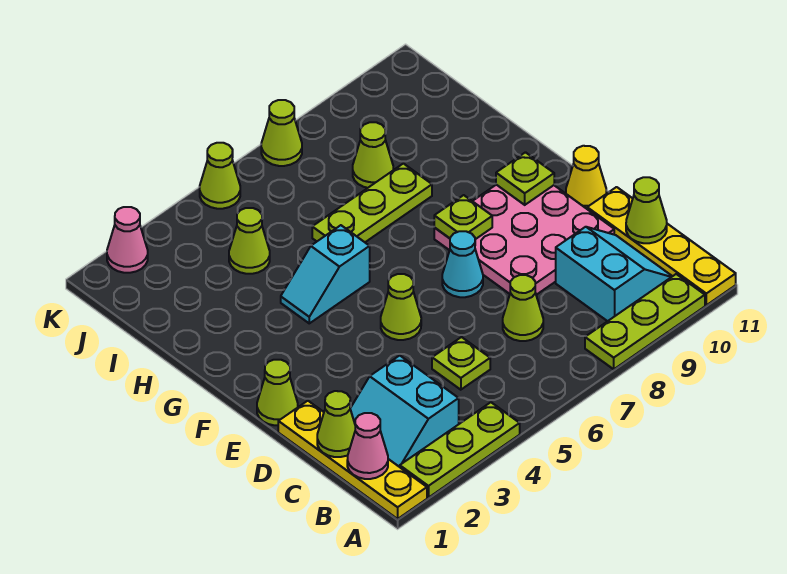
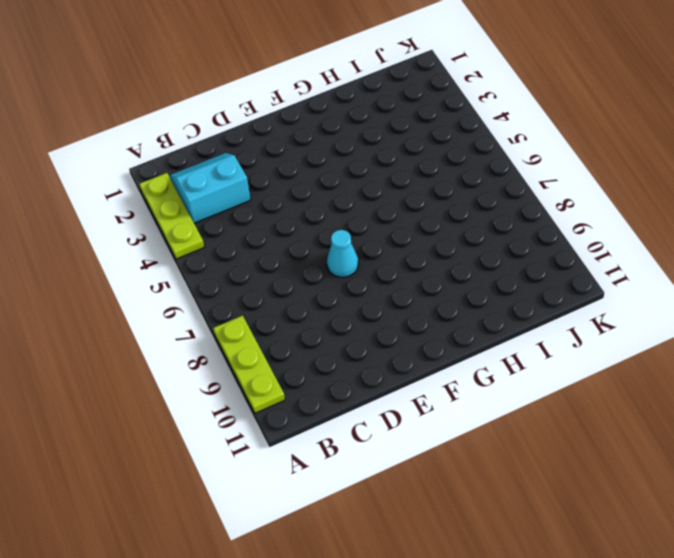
none -> yellow 1x4 plate [278,401,427,519]
none -> yellow 1x4 plate [587,187,736,305]
none -> cyan 2x2 slope [556,227,672,321]

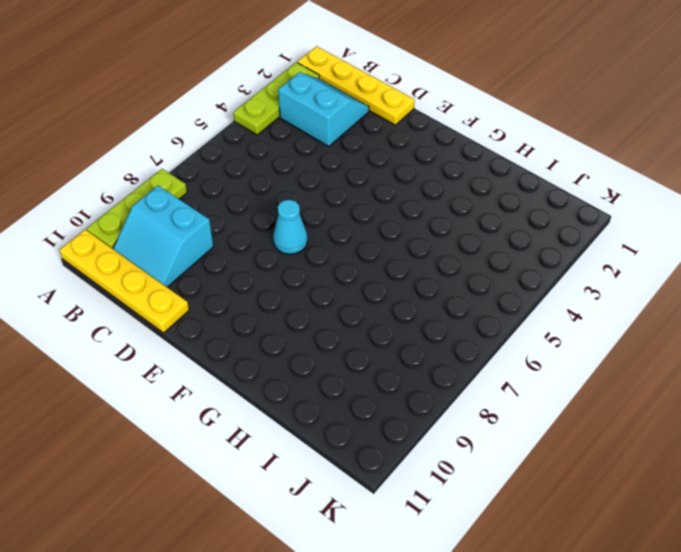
none -> lime 1x1 plate [432,337,490,390]
none -> lime 1x1 cone [503,275,543,341]
none -> pink 3x3 plate [434,185,614,295]

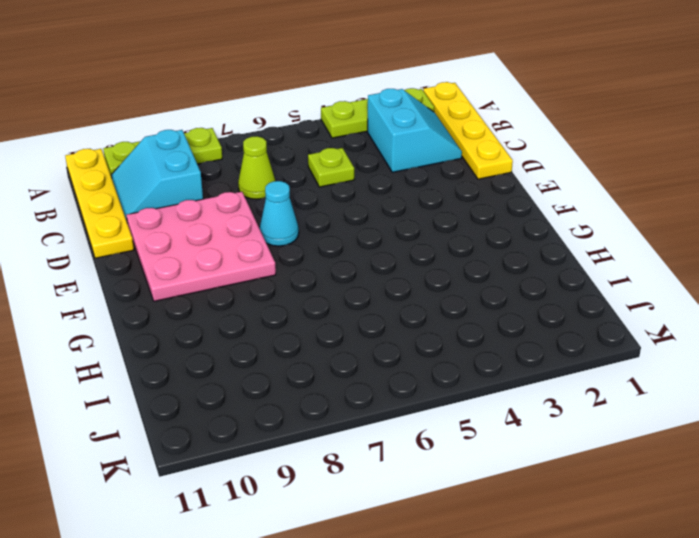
none -> lime 1x1 cone [257,360,298,425]
none -> lime 1x1 cone [381,274,421,340]
none -> yellow 1x1 cone [566,146,606,209]

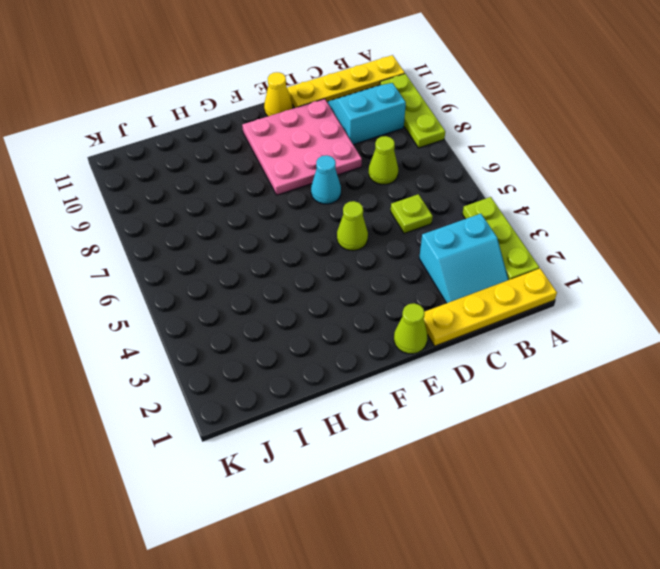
none -> cyan 1x2 slope [281,225,370,323]
none -> lime 1x3 plate [312,164,432,242]
none -> lime 1x1 cone [229,208,270,274]

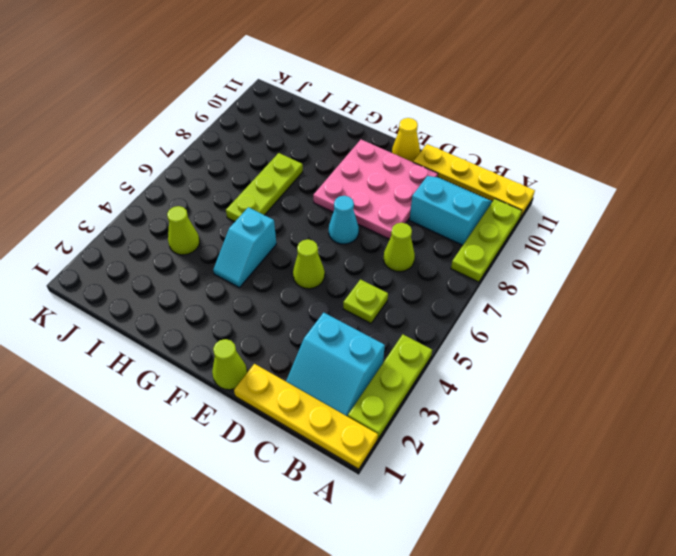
none -> lime 1x1 cone [353,122,393,188]
none -> pink 1x1 cone [107,207,148,273]
none -> lime 1x1 cone [200,143,240,209]

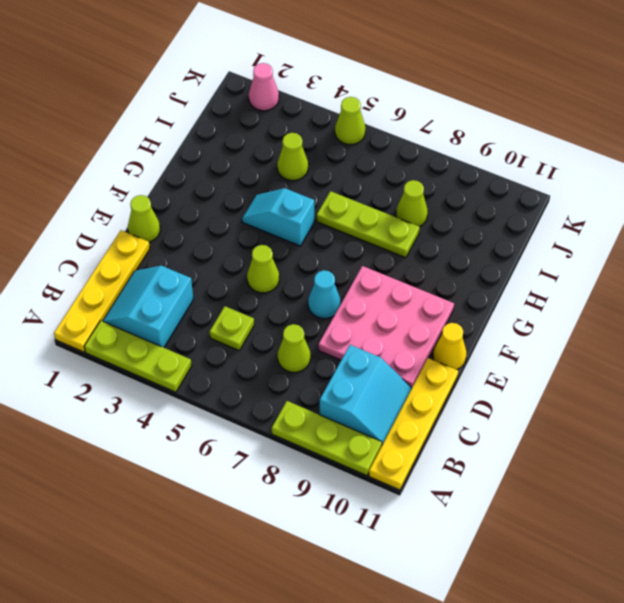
none -> lime 1x1 cone [261,100,302,166]
none -> pink 1x1 cone [347,413,388,479]
none -> lime 1x1 cone [317,391,355,457]

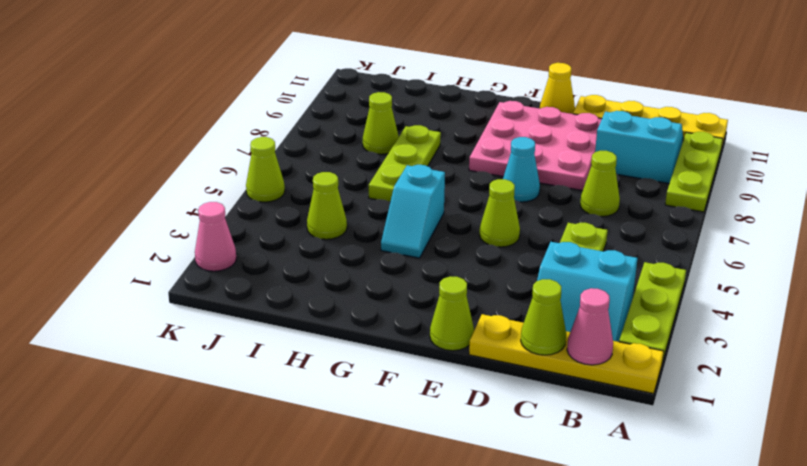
none -> lime 1x1 cone [261,100,302,166]
none -> lime 1x1 cone [626,177,667,243]
none -> lime 1x1 plate [434,195,492,239]

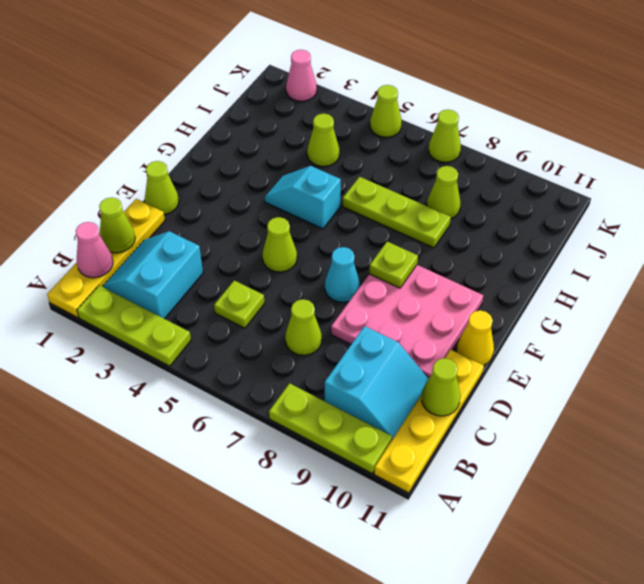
none -> lime 1x1 plate [496,152,554,205]

